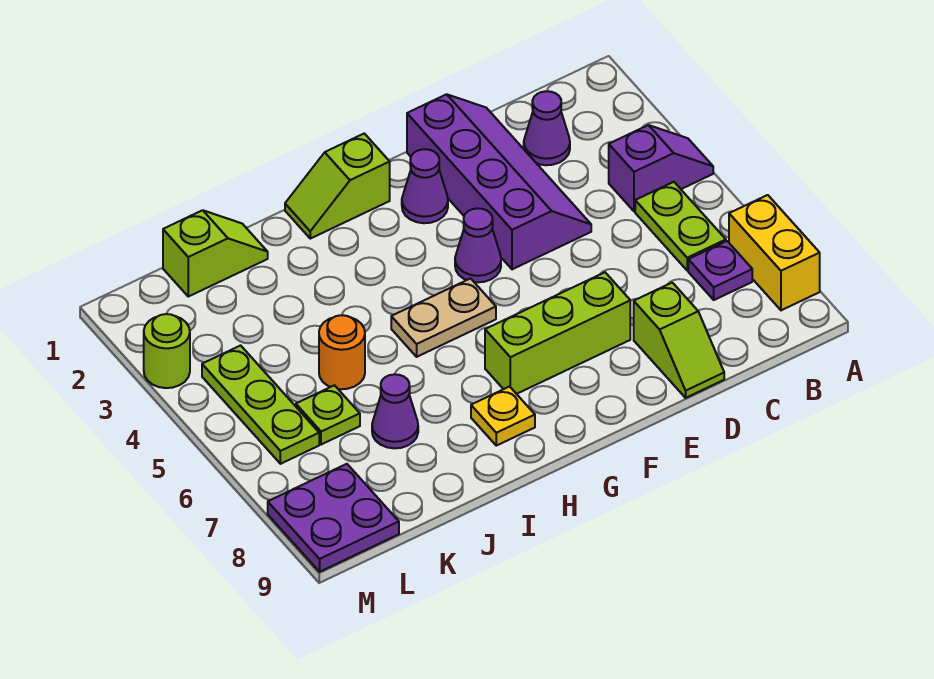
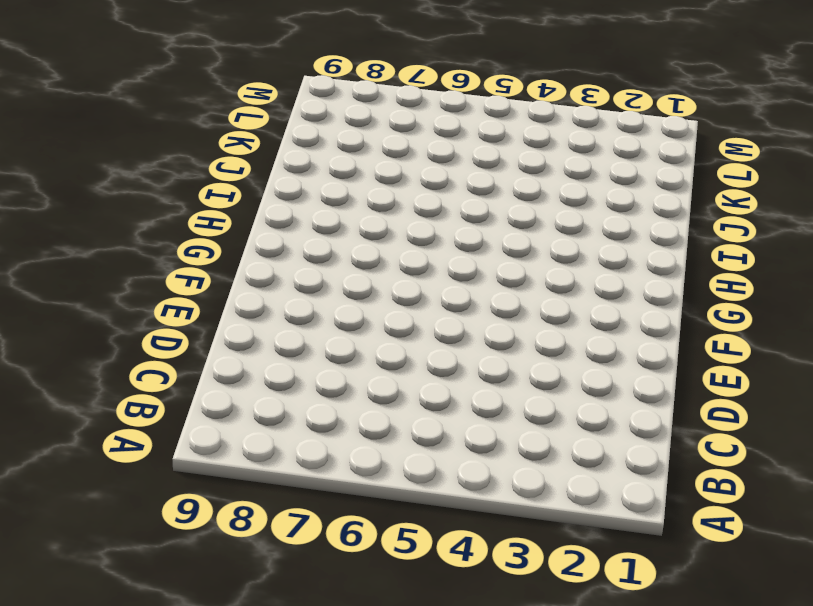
none -> purple 1x2 slope [609,125,713,211]
none -> yellow 1x2 brick [729,195,820,310]
none -> lime 1x2 plate [635,182,726,270]

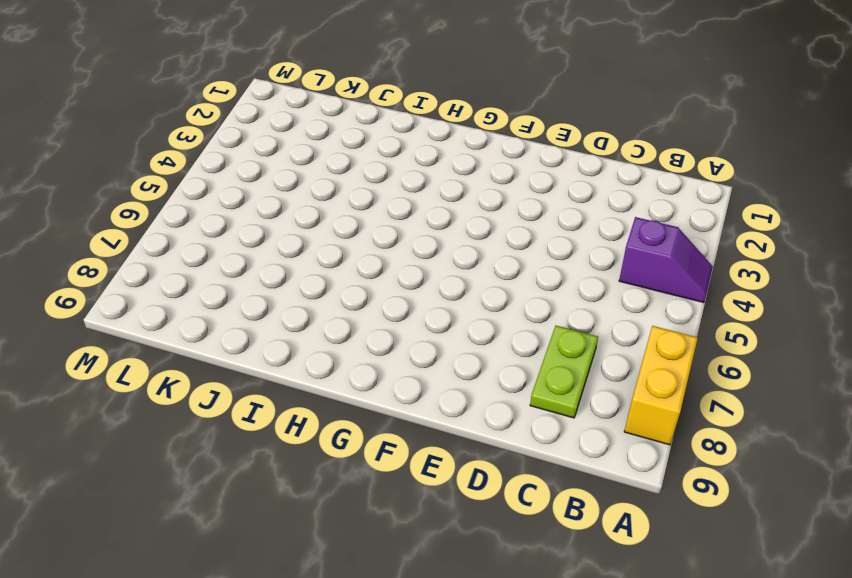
lime 1x2 plate [530,326,598,418] -> lime 1x2 plate moved to [635,182,726,270]
none -> purple 1x1 plate [688,241,752,300]
none -> purple 1x1 cone [524,91,570,165]
none -> purple 2x4 slope [407,94,591,269]

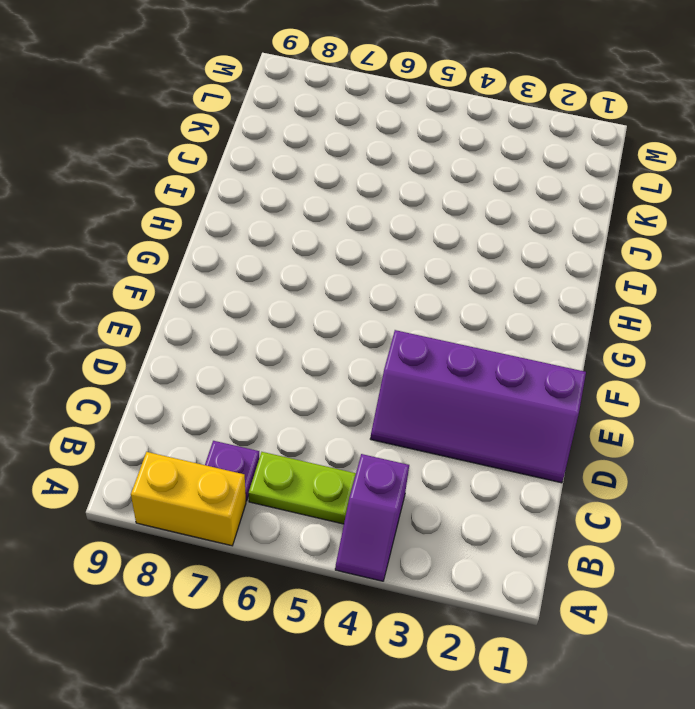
none -> purple 1x1 cone [524,91,570,165]
none -> lime 1x2 slope [634,283,724,398]
none -> lime 1x3 brick [485,272,630,394]

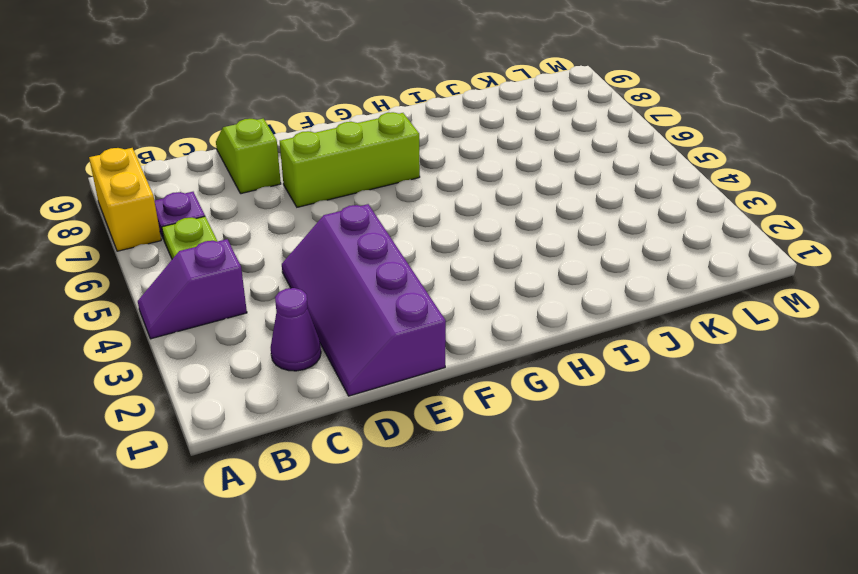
none -> purple 1x1 cone [402,149,448,223]
none -> purple 1x1 cone [455,208,501,282]
none -> lime 1x2 slope [285,134,390,239]

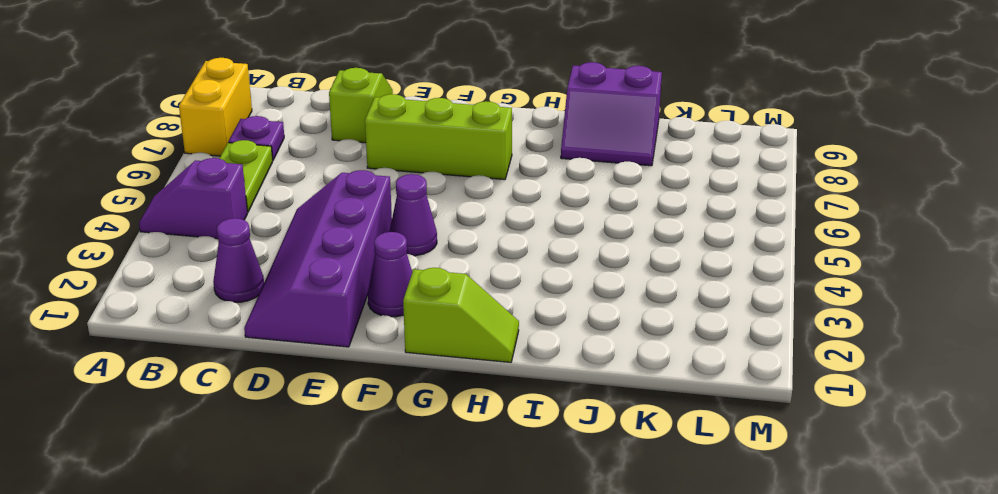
purple 2x2 slope [561,62,662,166] -> none
none -> tan 1x2 plate [391,279,496,357]
none -> yellow 1x1 plate [471,386,535,446]
none -> lime 1x2 slope [163,210,268,297]

